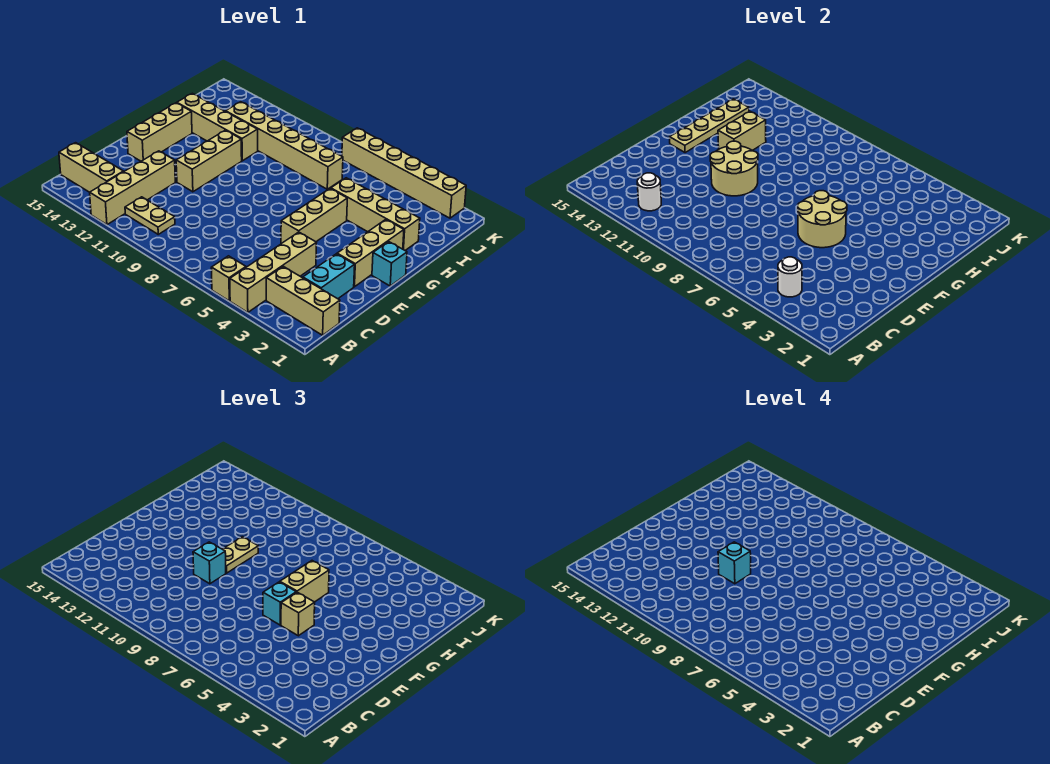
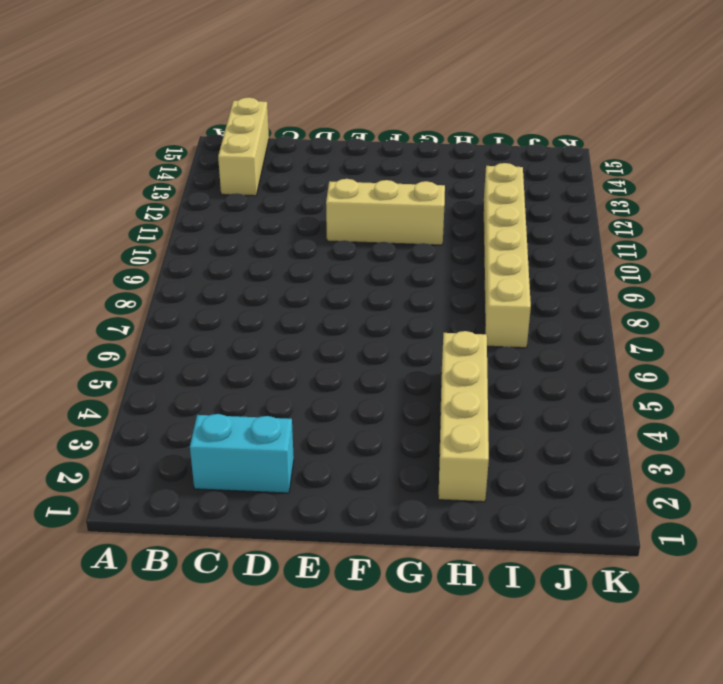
none -> tan 1x4 brick [230,232,317,312]
none -> tan 1x1 brick [211,256,246,301]
none -> tan 1x4 brick [90,151,175,225]

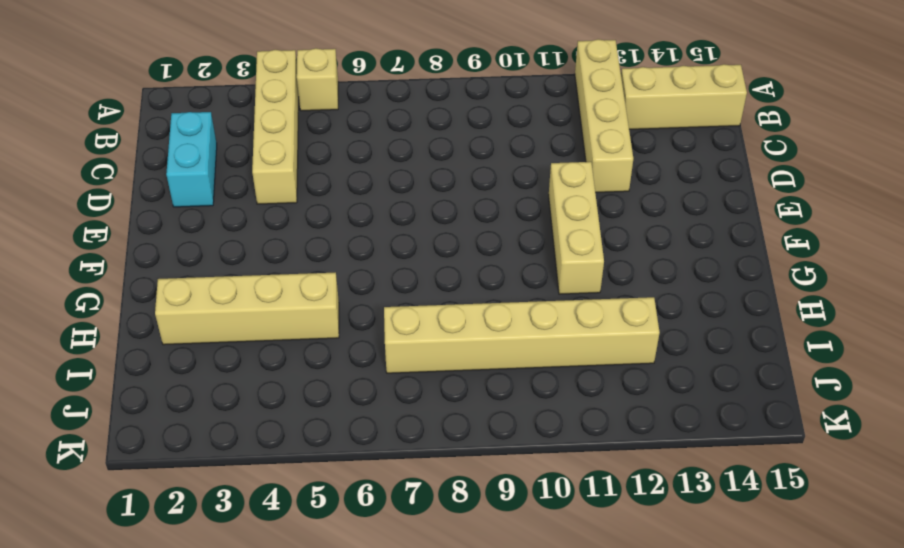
none -> tan 1x3 brick [266,266,340,335]
none -> tan 1x2 plate [125,197,175,234]
none -> tan 1x3 brick [337,220,404,287]

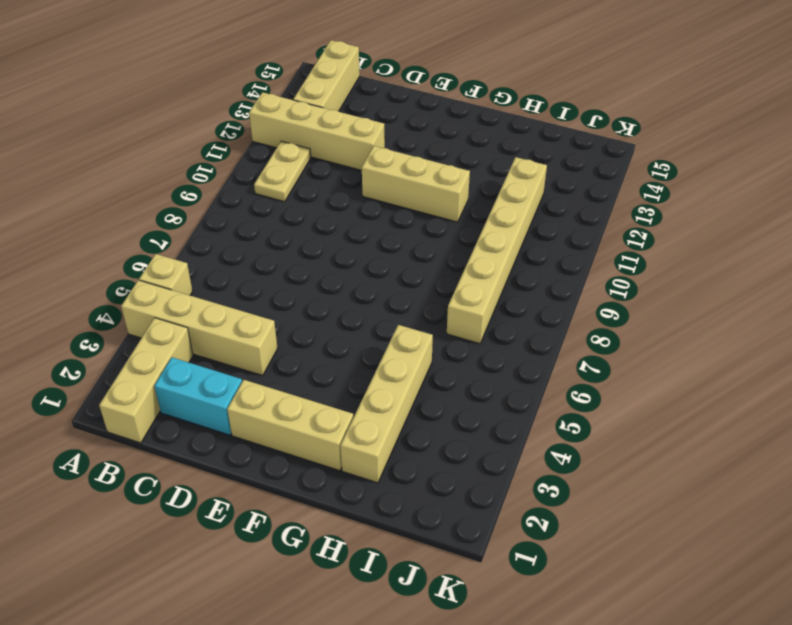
none -> tan 1x3 brick [281,188,347,244]
none -> tan 1x3 brick [127,103,192,161]
none -> cyan 1x1 brick [372,242,407,286]

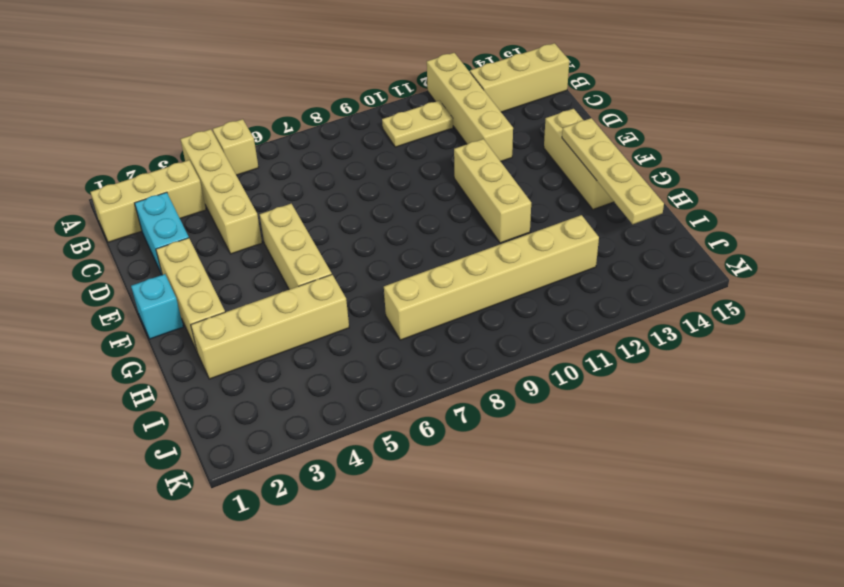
none -> tan 1x4 brick [177,93,258,161]
none -> tan 1x6 brick [342,128,466,218]
none -> white 1x1 round brick [778,257,802,297]

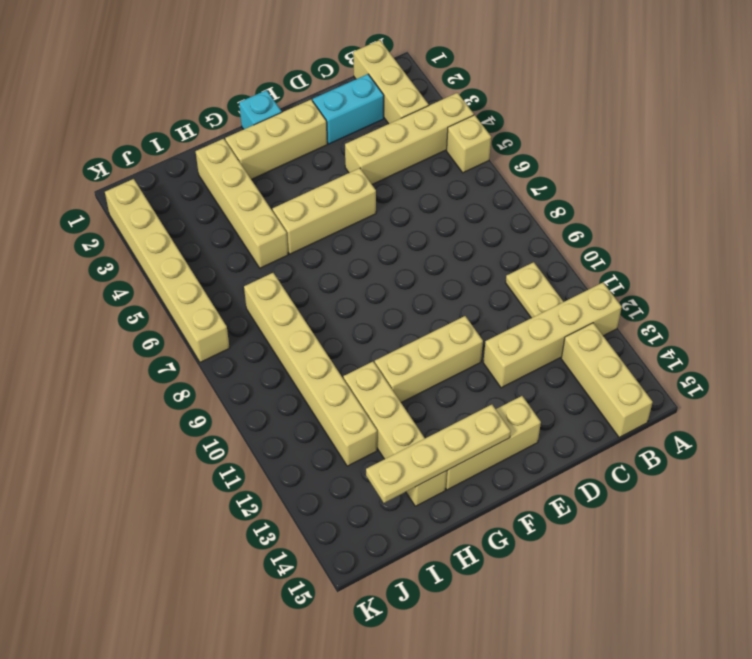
none -> white 1x1 round brick [778,257,802,297]
none -> white 1x1 round brick [637,173,661,211]
none -> tan 2x2 round brick [797,191,847,248]

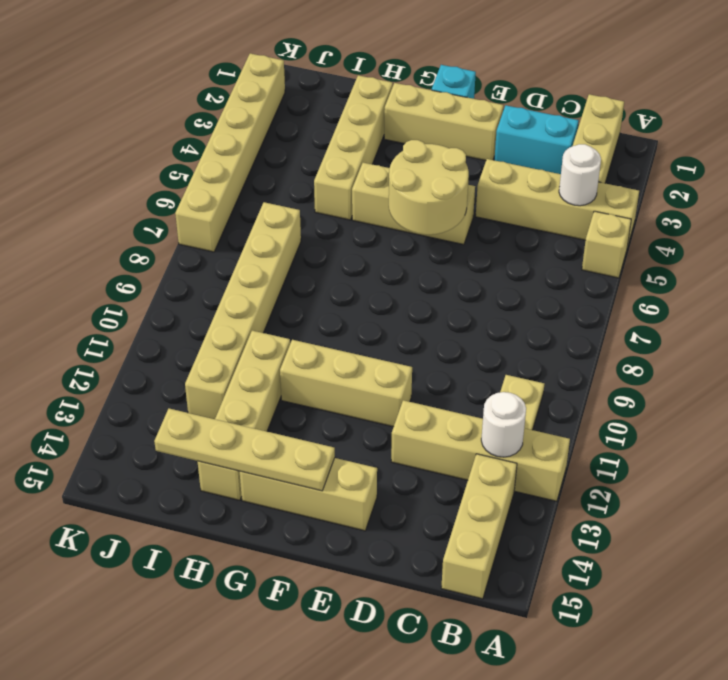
none -> tan 2x2 round brick [710,141,758,196]
none -> tan 1x2 brick [718,111,766,151]
none -> tan 1x1 brick [281,592,315,636]

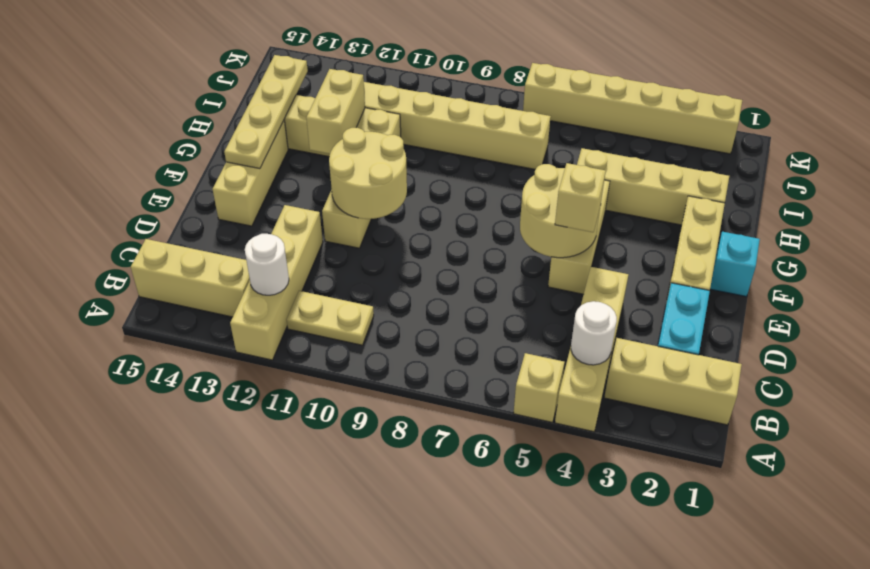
none -> cyan 1x1 brick [263,582,296,625]
none -> cyan 1x1 brick [193,542,226,584]
none -> tan 1x2 brick [280,561,329,602]

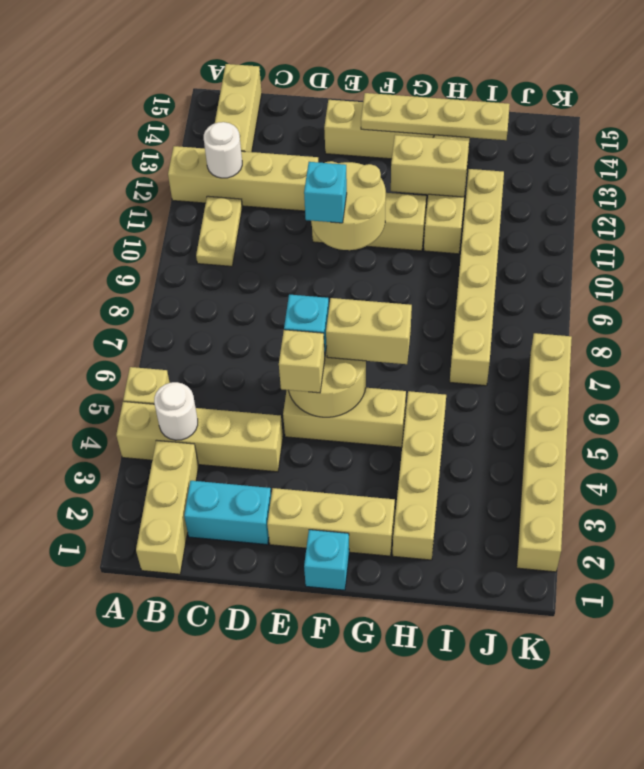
none -> tan 1x2 plate [223,537,258,573]
none -> cyan 1x1 brick [718,542,751,584]

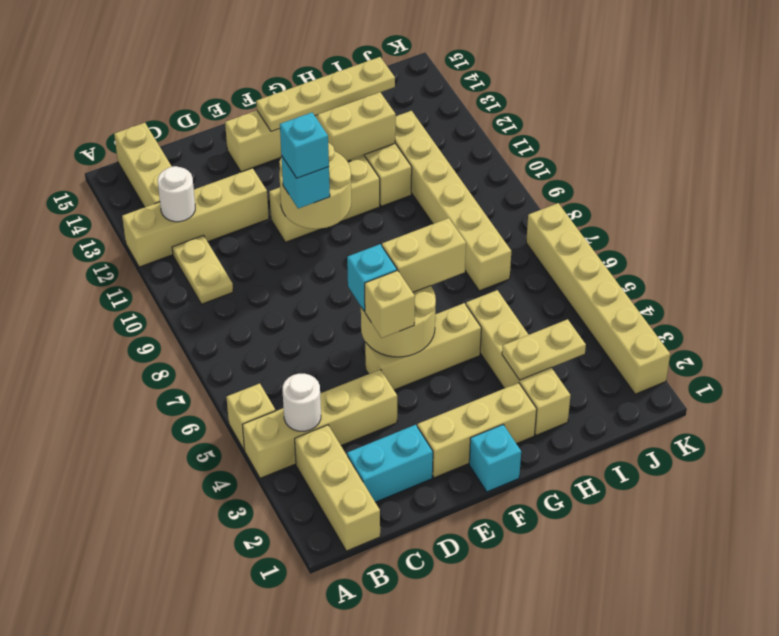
tan 1x2 plate [502,319,586,380] -> tan 1x2 plate moved to [223,537,258,573]

